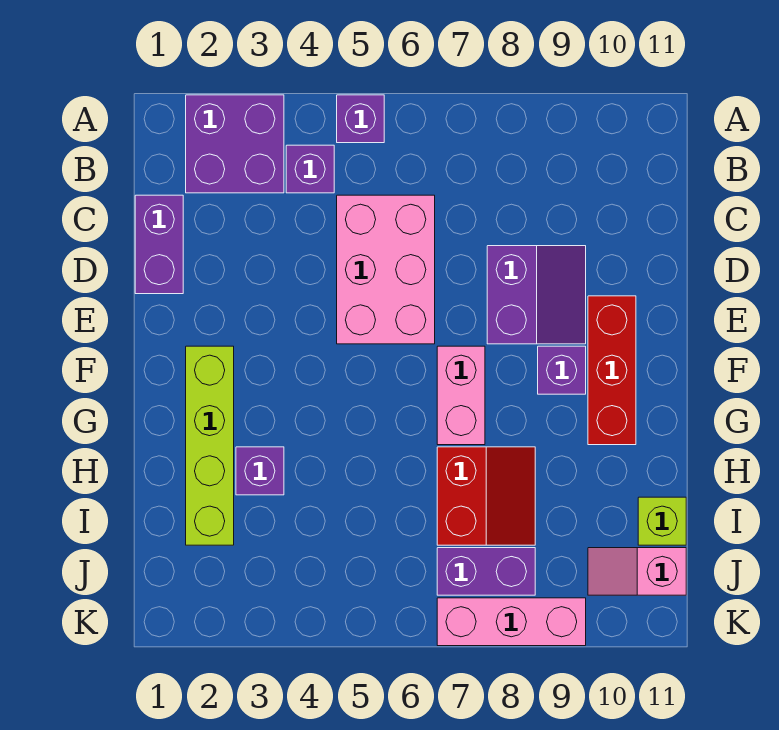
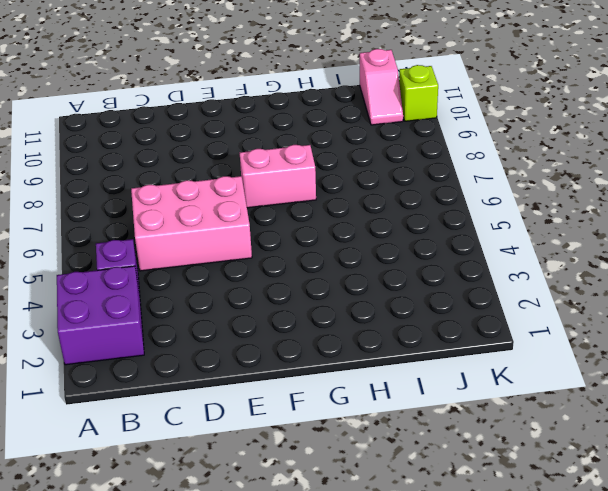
lime 1x1 brick [399,65,438,121] -> lime 1x1 brick moved to [638,497,686,545]
none -> purple 1x1 brick [337,95,384,143]
none -> purple 1x2 brick [135,195,183,294]
none -> purple 2x2 slope [487,246,586,344]

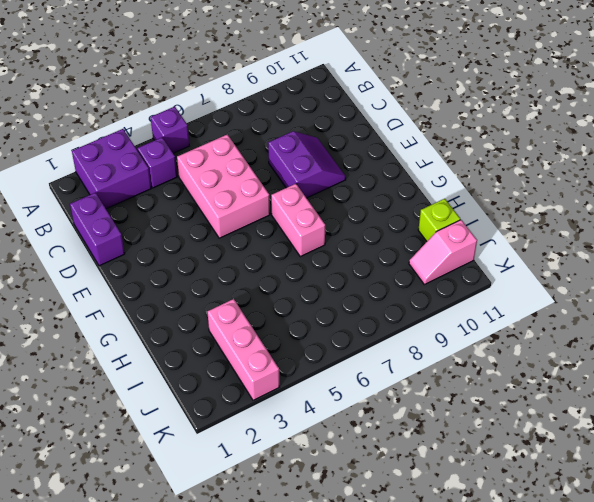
pink 1x3 brick [207,299,279,400] -> pink 1x3 brick turned to [437,598,586,646]
none -> red 1x3 brick [588,296,636,445]
none -> lime 1x4 brick [186,346,234,545]
none -> purple 1x1 brick [538,346,586,394]

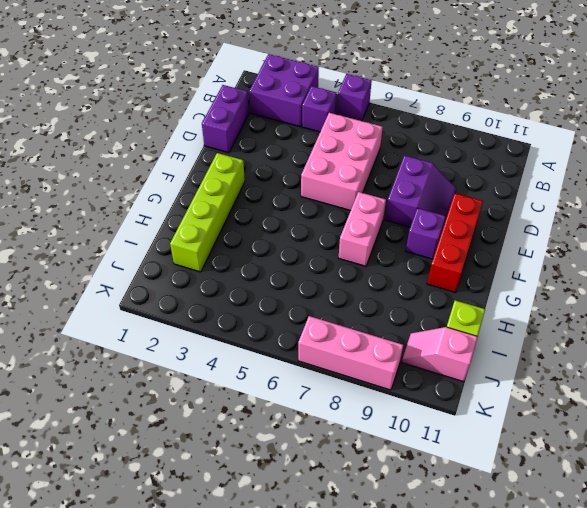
none -> purple 1x1 brick [236,447,284,495]
none -> red 2x2 slope [437,447,535,545]
none -> purple 1x2 brick [437,548,535,595]

